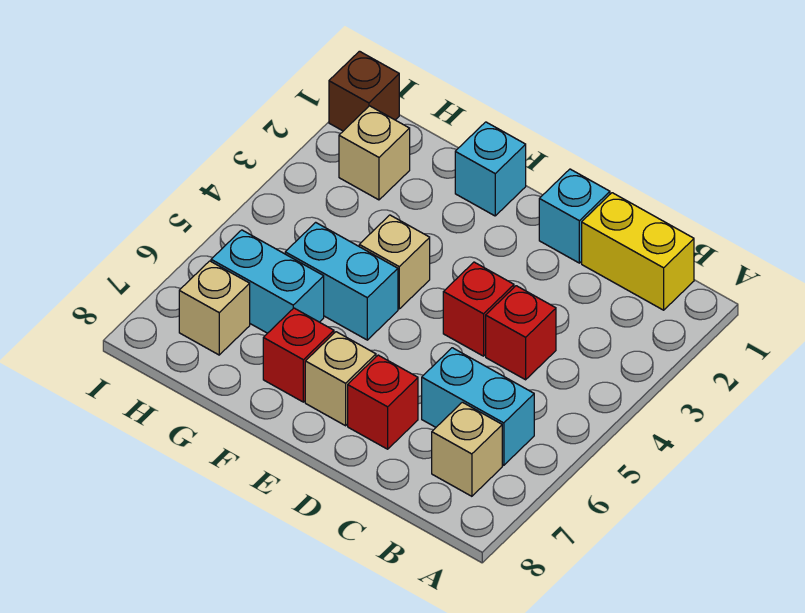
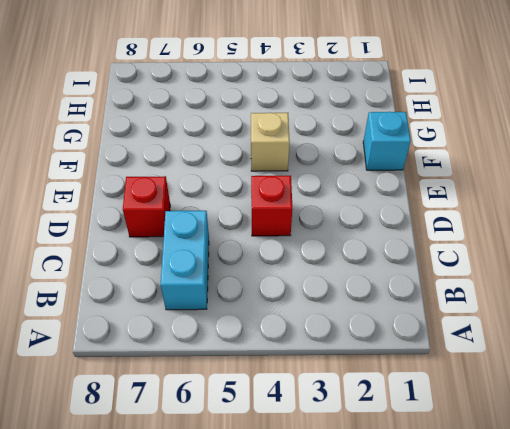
none -> yellow 1x2 brick [582,193,694,310]
none -> tan 1x1 brick [432,402,502,496]
none -> red 1x1 brick [486,286,556,380]

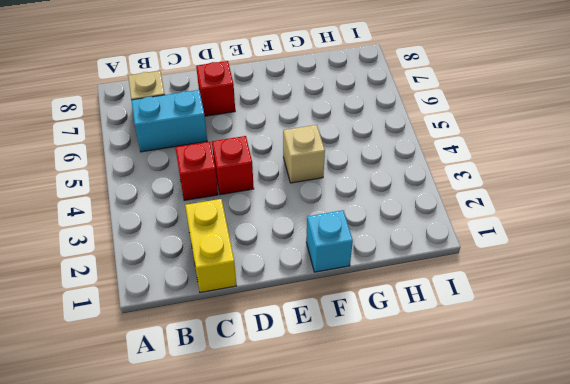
yellow 1x2 brick [185,199,236,293] -> yellow 1x2 brick turned to [582,193,694,310]
none -> cyan 1x1 brick [539,169,610,263]
none -> tan 1x1 brick [305,332,376,426]
none -> cyan 1x2 brick [285,222,398,340]

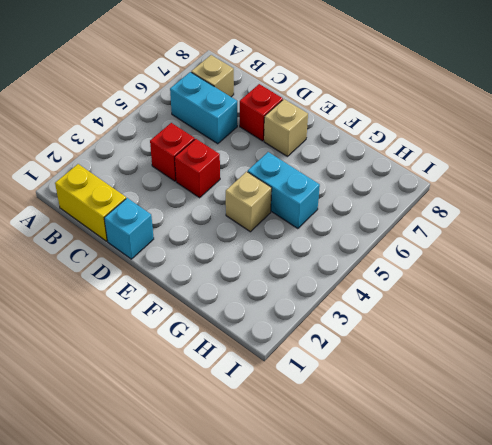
none -> cyan 1x1 brick [455,122,526,216]
none -> red 1x1 brick [263,308,334,402]
none -> cyan 1x2 brick [211,230,324,333]

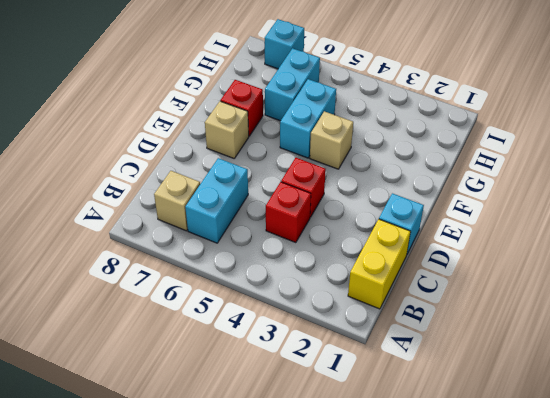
cyan 1x1 brick [265,19,304,69] -> cyan 1x1 brick moved to [455,122,526,216]
none -> red 1x1 brick [348,355,418,449]
none -> tan 1x1 brick [339,106,410,200]
none -> tan 1x1 brick [179,261,250,355]

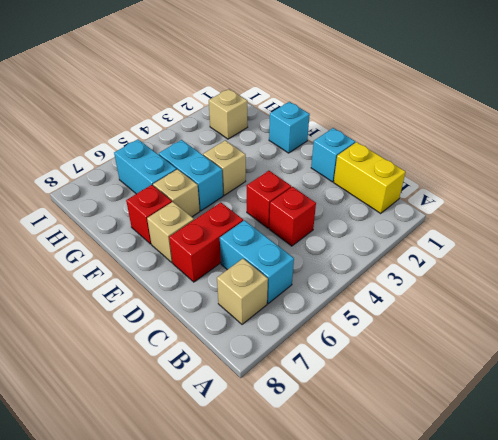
red 1x2 brick [169,203,243,282] -> red 1x1 brick [348,355,418,449]
tan 1x1 brick [153,169,200,217] -> tan 1x1 brick moved to [179,261,250,355]
none -> brown 1x1 brick [329,51,399,131]

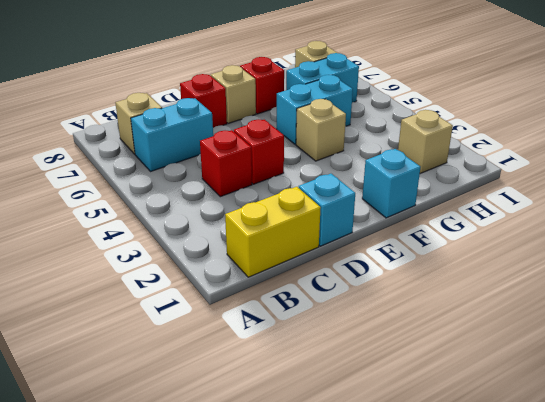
none -> brown 1x1 brick [329,51,399,131]

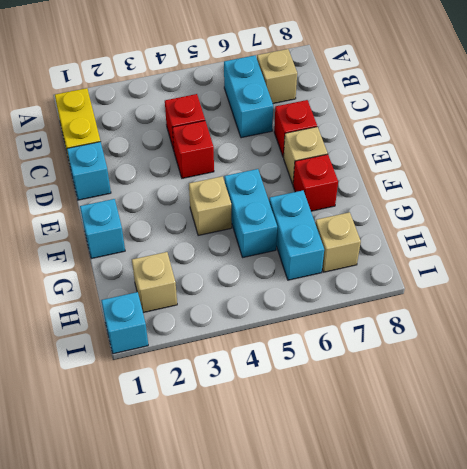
cyan 1x1 brick [101,292,148,354] -> brown 1x1 brick [329,51,399,131]

